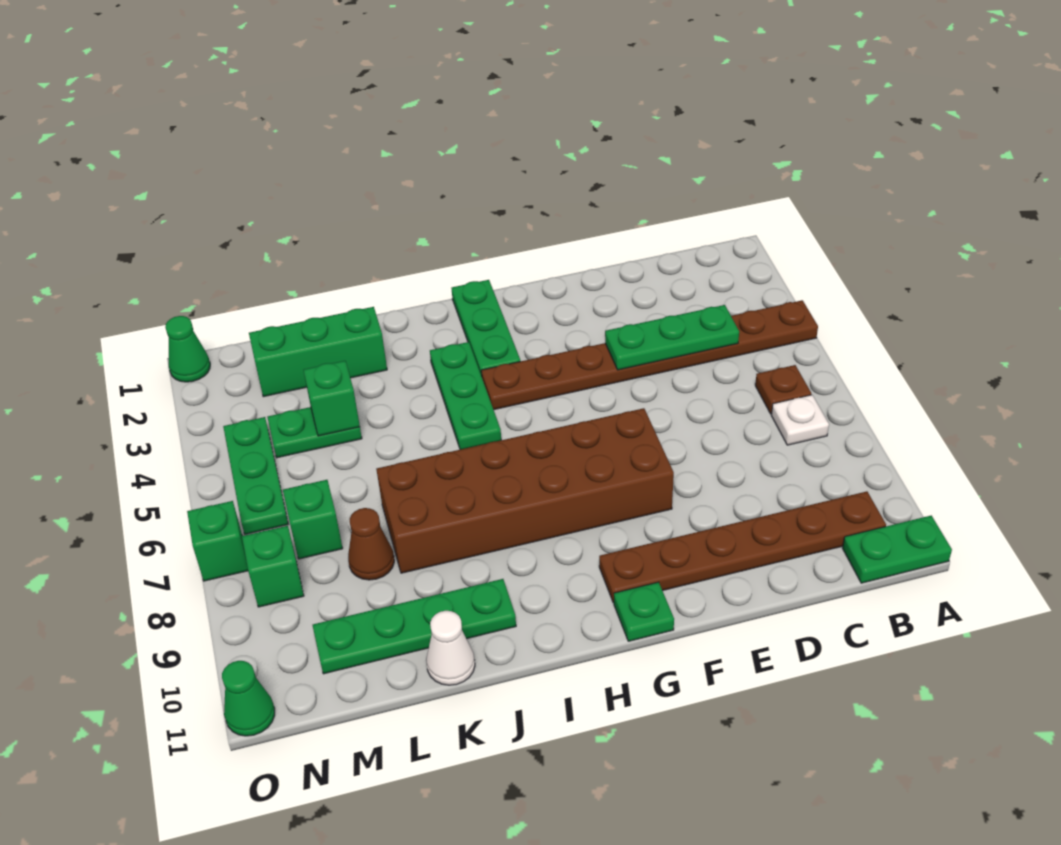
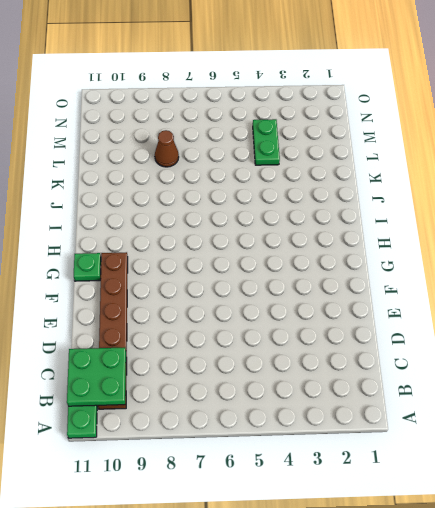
green 2x2 plate [67,347,126,406] -> none
none -> brown 1x8 plate [481,300,818,410]
none -> brown 1x1 plate [755,365,811,414]
none -> white 1x1 plate [771,395,829,445]

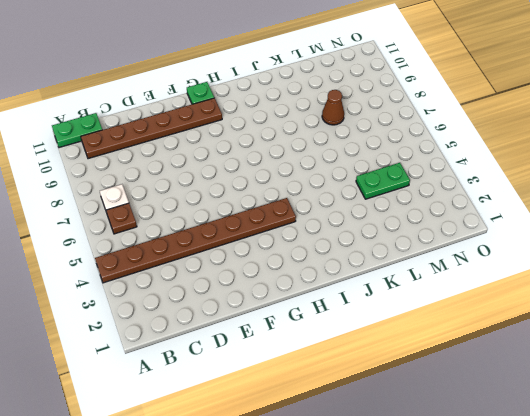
none -> brown 2x6 brick [376,408,674,573]
none -> green 1x3 plate [452,280,521,377]
none -> green 1x3 plate [430,342,501,449]

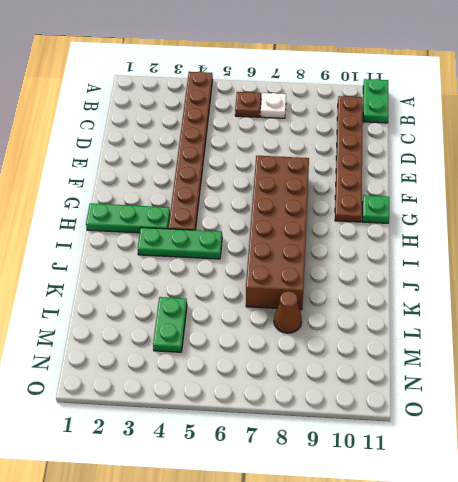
none -> green 1x4 plate [313,579,516,674]
none -> green 1x3 brick [249,307,387,397]
none -> white 1x1 cone [426,611,475,685]

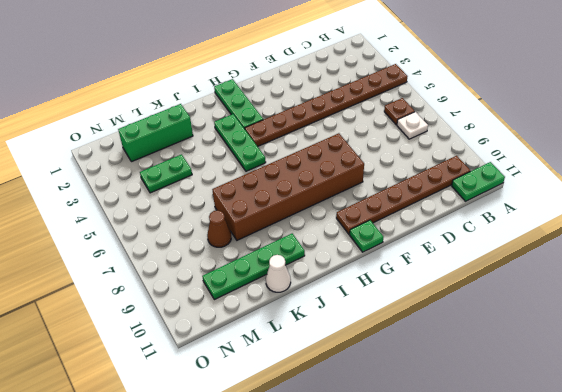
none -> green 1x1 brick [283,480,343,559]
none -> green 1x3 plate [223,417,288,534]
none -> green 1x1 brick [242,526,304,607]

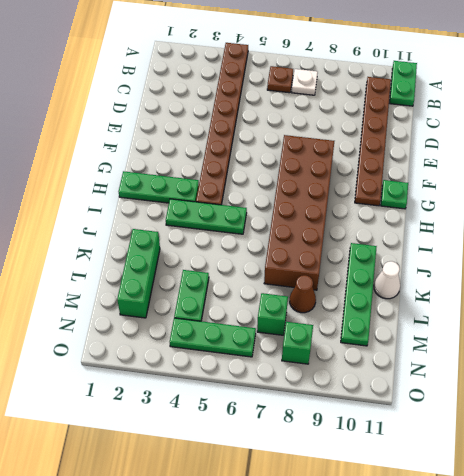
none -> green 1x1 cone [165,316,210,382]
none -> green 1x1 brick [187,501,248,581]
none -> green 1x1 cone [222,661,275,736]

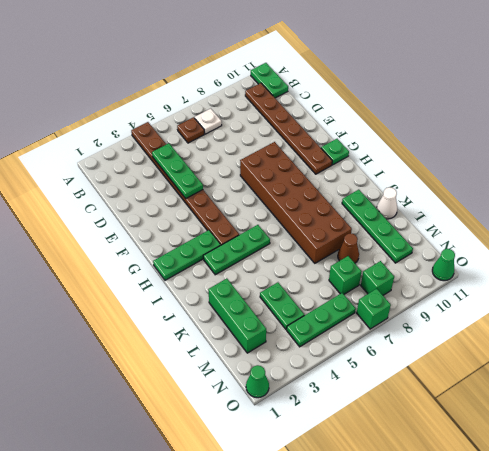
none -> green 1x1 brick [304,361,360,436]

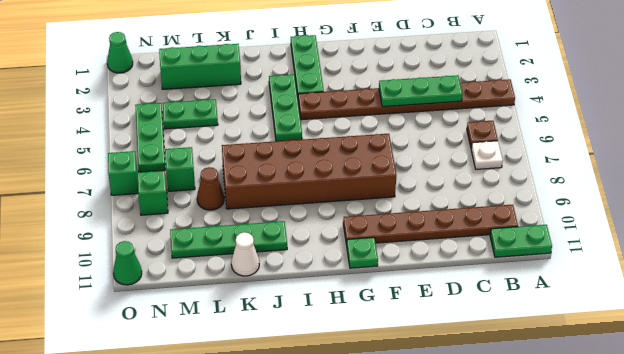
none -> green 1x1 brick [304,361,360,436]

